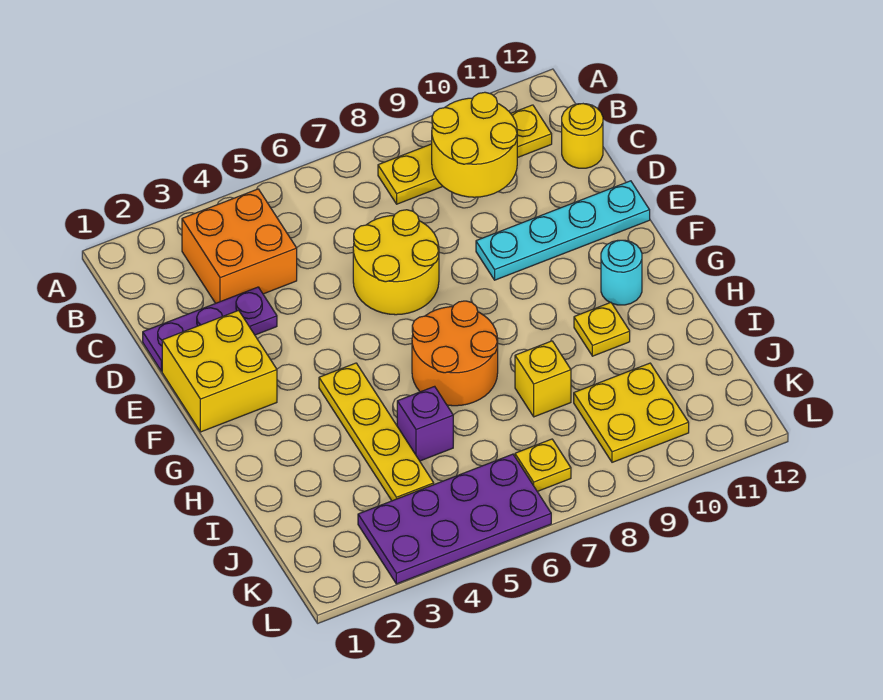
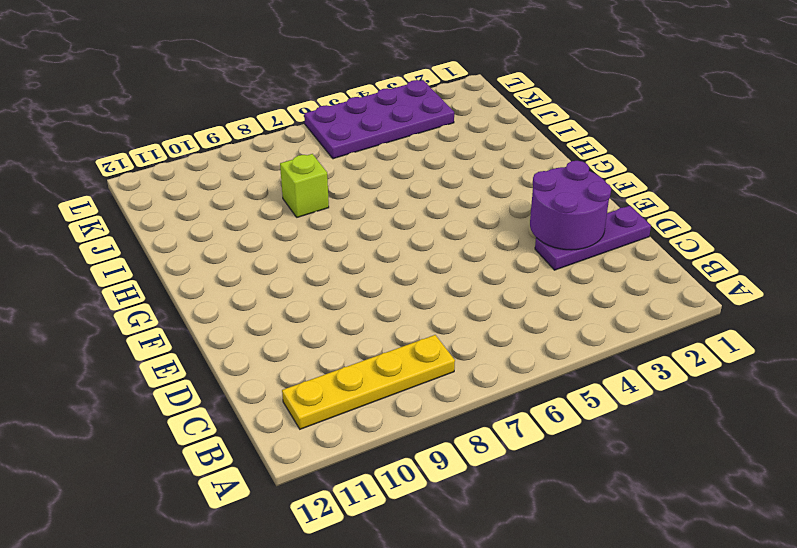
purple 2x2 round brick [530,161,611,250] -> none
lime 1x1 brick [280,154,329,217] -> yellow 1x1 brick [515,341,571,417]
none -> orange 2x2 brick [182,189,297,303]
none -> yellow 1x1 round brick [562,104,603,168]
none -> yellow 2x2 round brick [353,210,439,315]

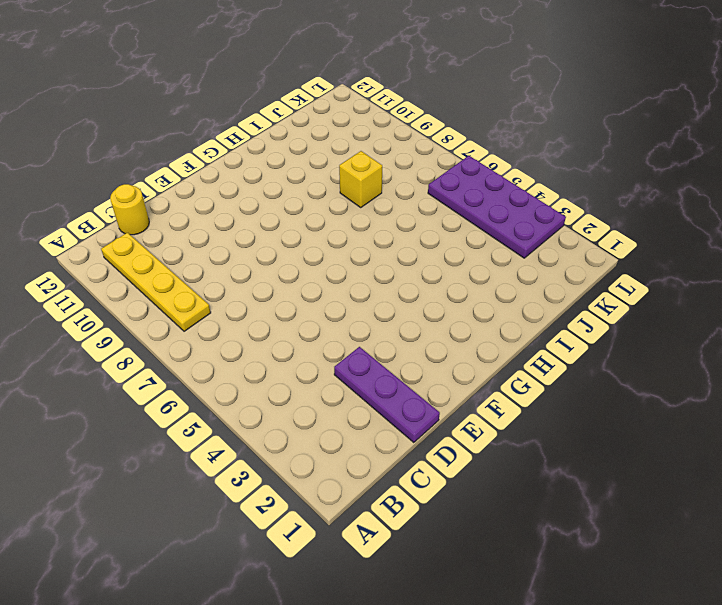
none -> orange 2x2 brick [182,189,297,303]
none -> yellow 2x2 round brick [353,210,439,315]
none -> yellow 2x2 brick [162,310,277,432]

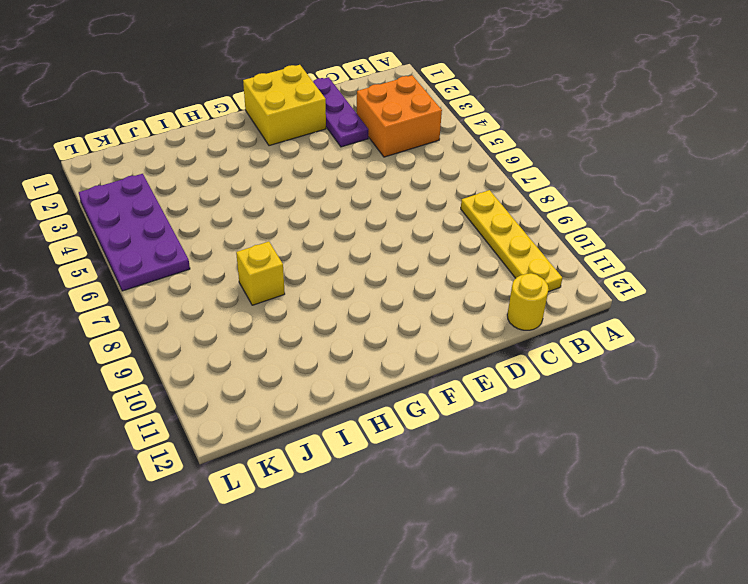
none -> yellow 2x2 round brick [353,210,439,315]
none -> cyan 1x4 plate [476,181,650,280]
none -> yellow 1x4 plate [319,363,434,501]

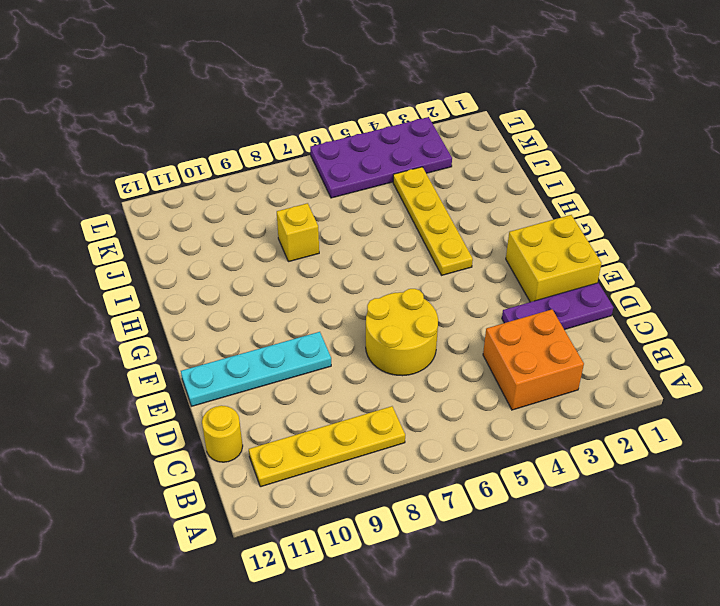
none -> orange 2x2 round brick [412,301,498,406]
none -> cyan 1x1 round brick [601,240,642,305]
none -> yellow 1x1 plate [574,303,630,356]

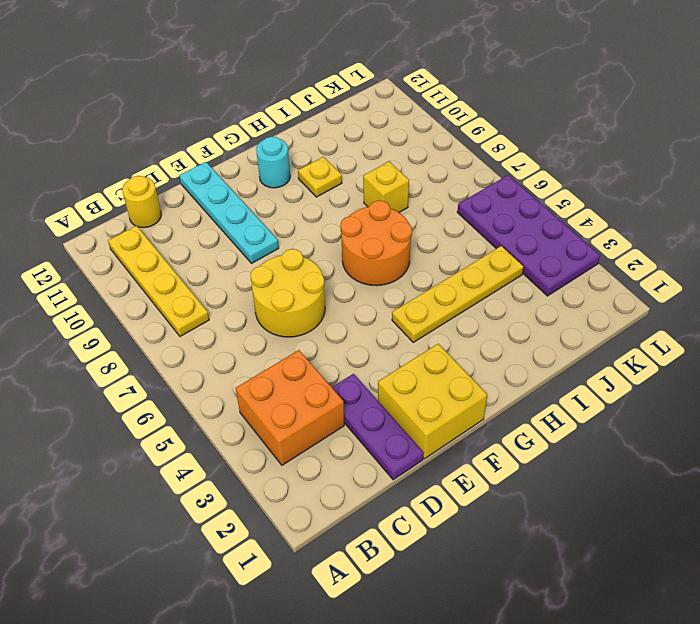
none -> purple 1x1 brick [397,386,453,461]
none -> yellow 2x2 plate [574,363,689,462]
none -> yellow 1x1 plate [515,439,571,491]

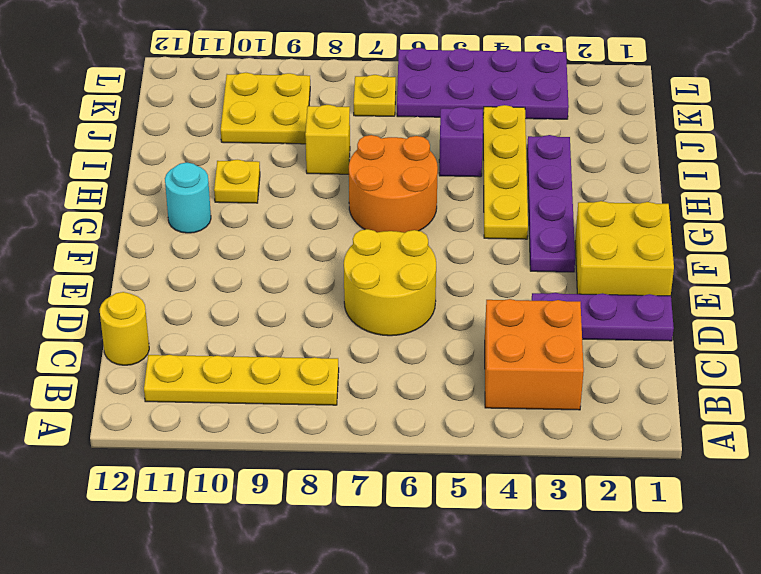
purple 1x4 plate [527,135,575,272] -> none
none -> cyan 1x4 plate [476,181,650,280]
none -> yellow 2x2 round brick [432,92,517,197]

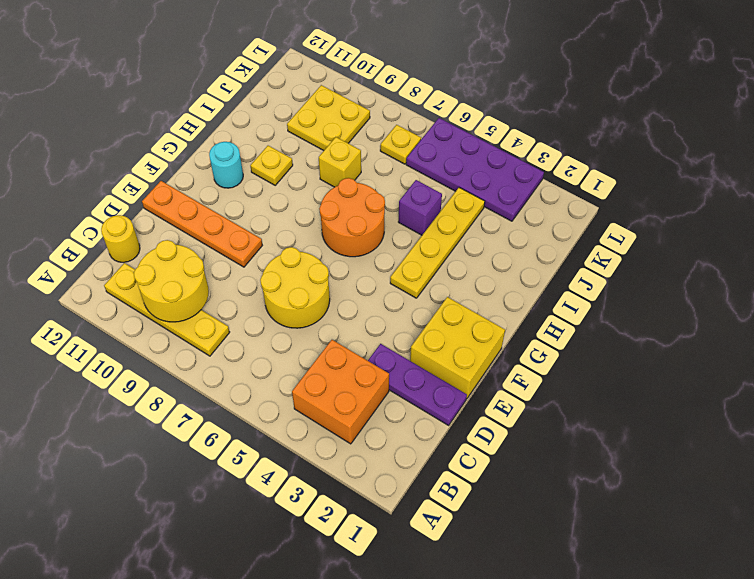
orange 1x4 plate [142,181,262,267] -> cyan 1x4 plate [476,181,650,280]

